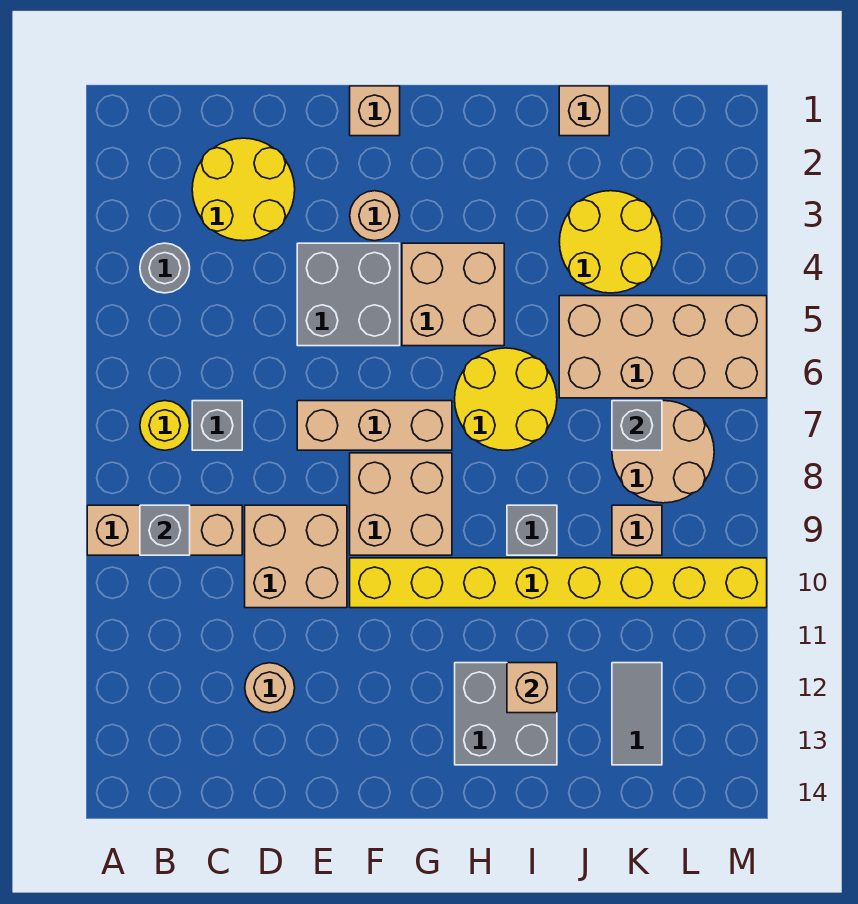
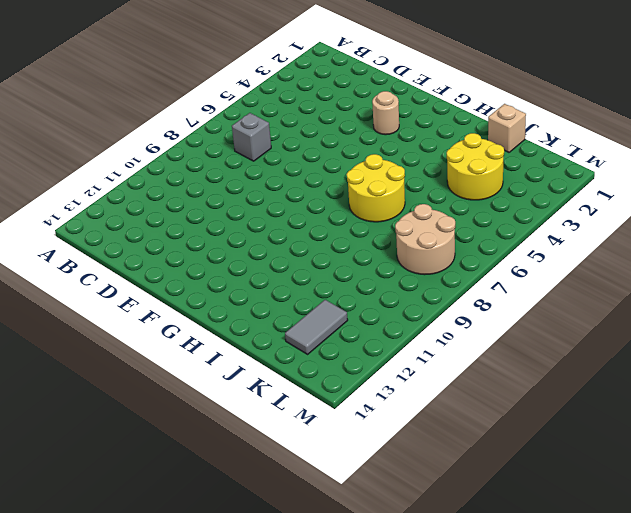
none -> tan 1x3 brick [87,505,242,555]
none -> grey 1x1 round brick [140,243,190,293]
none -> yellow 1x1 round brick [140,401,190,450]

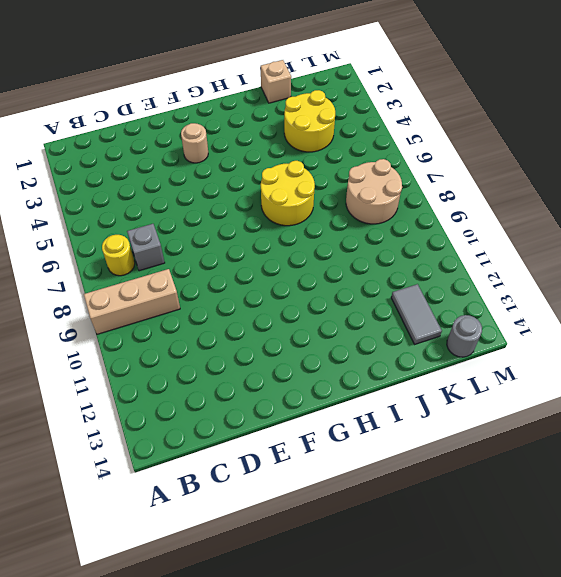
grey 1x1 round brick [447,315,482,357] -> grey 1x1 round brick moved to [140,243,190,293]
none -> yellow 2x2 round brick [192,138,295,241]
none -> tan 2x2 brick [245,505,347,608]
none -> tan 1x1 round brick [245,663,295,713]

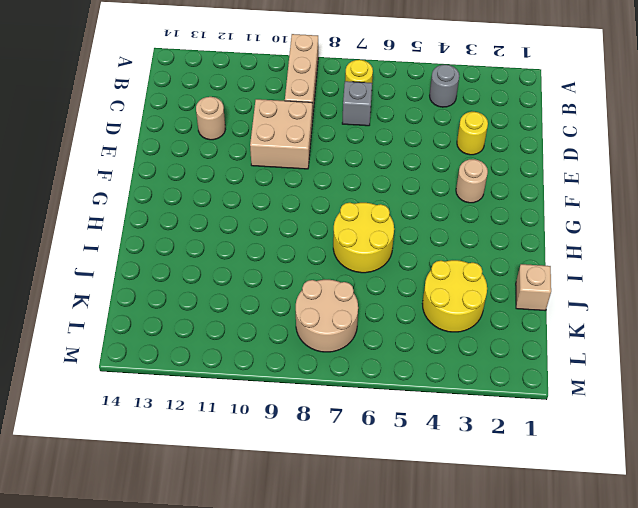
yellow 1x1 round brick [457,112,488,155] -> yellow 2x2 round brick [192,138,295,241]
none -> grey 2x2 brick [297,243,400,346]
none -> tan 1x3 brick [297,401,452,450]
none -> tan 1x1 brick [350,86,400,136]

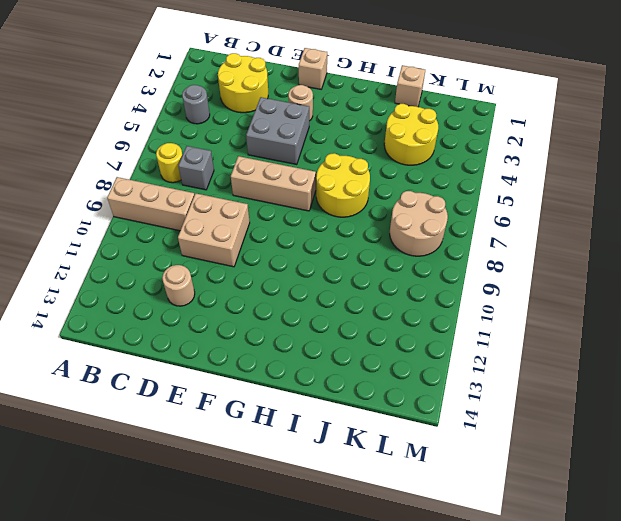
none -> tan 2x2 brick [350,453,452,555]
none -> yellow 1x8 brick [350,558,767,608]
none -> tan 2x2 brick [402,243,504,346]

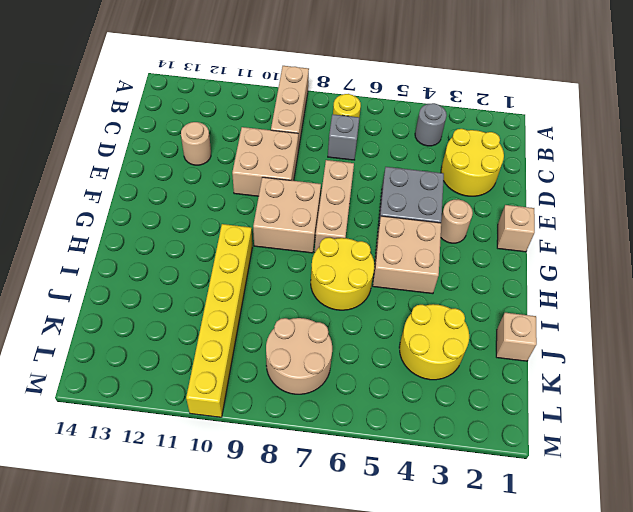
yellow 1x6 brick [186,224,252,417] -> yellow 1x8 brick [350,558,767,608]
none -> grey 2x2 brick [455,663,557,765]
none -> grey 1x1 brick [507,505,557,555]
none -> tan 2x4 brick [559,296,767,398]

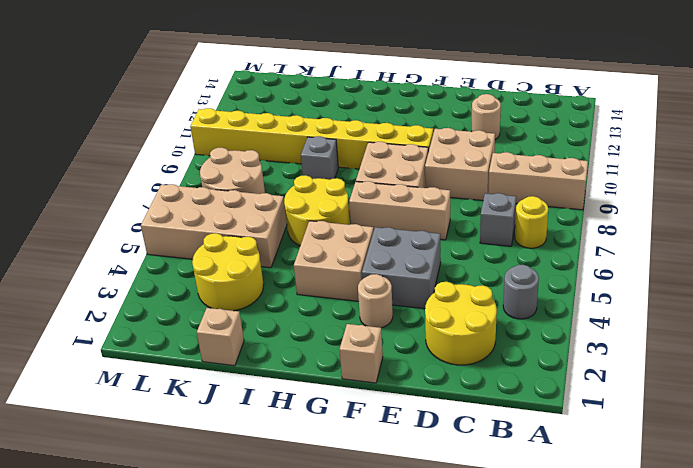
none -> grey 2x2 brick [455,663,557,765]
none -> tan 1x1 brick [612,505,662,555]
none -> grey 1x2 tile [612,663,662,765]

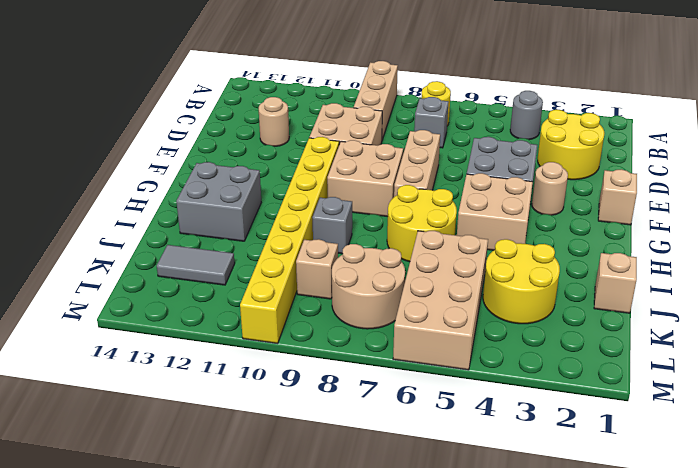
none -> grey 1x1 brick [140,505,190,555]
none -> tan 1x1 brick [507,663,557,713]
none -> grey 1x1 brick [612,401,662,450]

